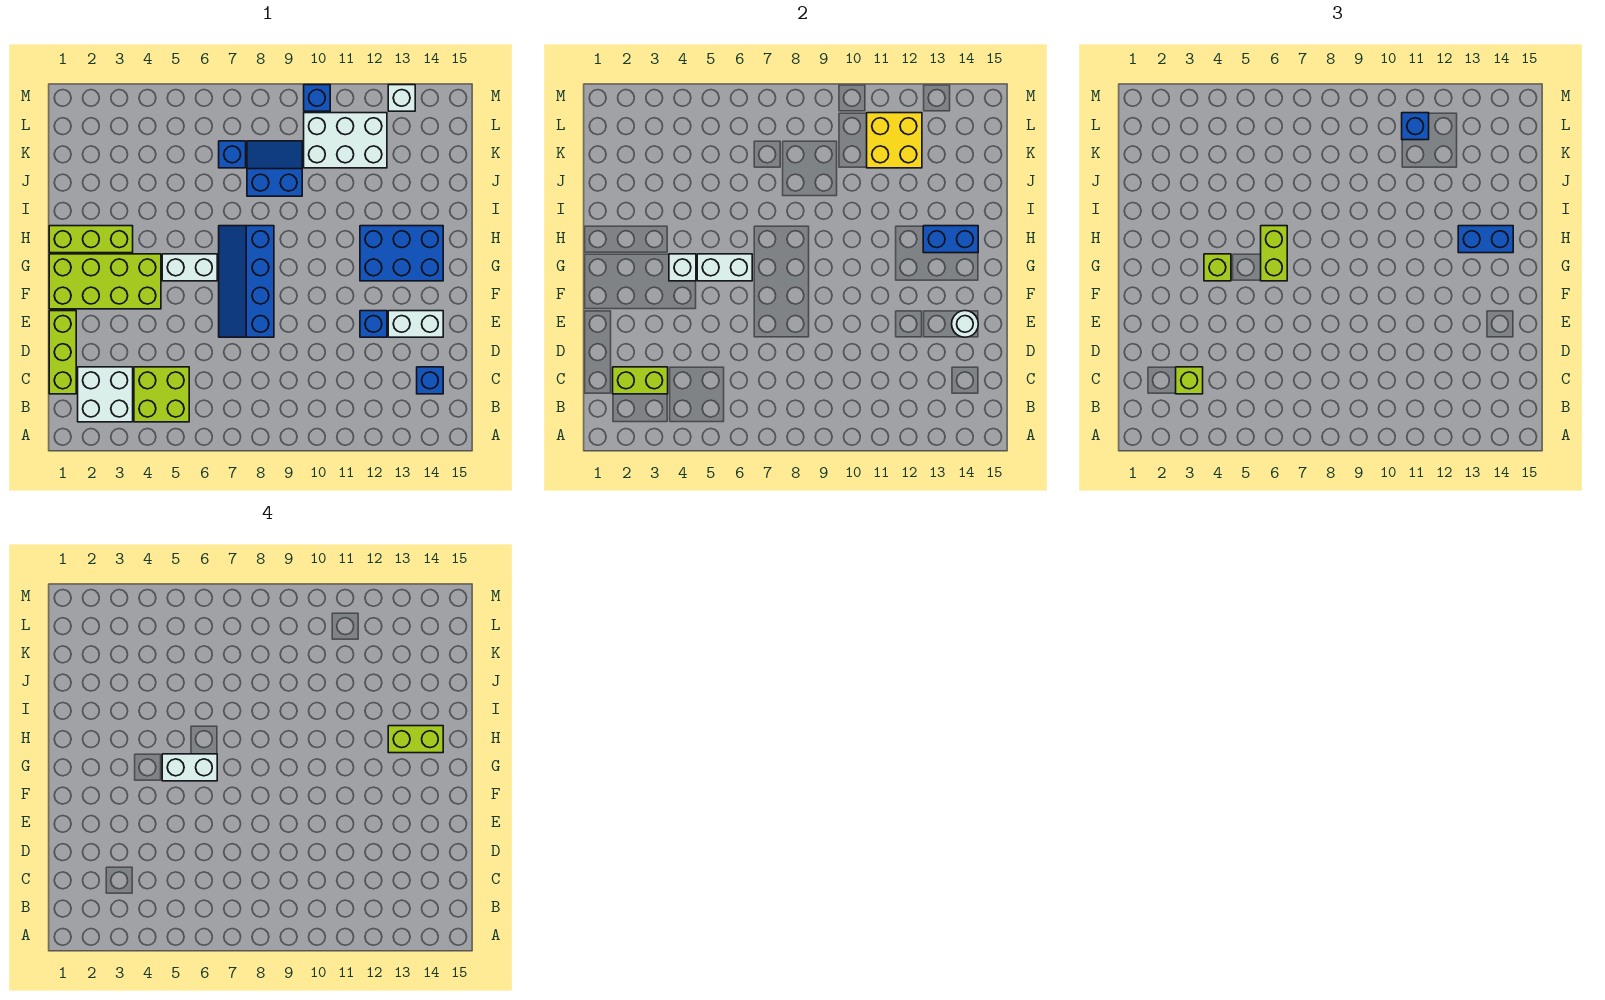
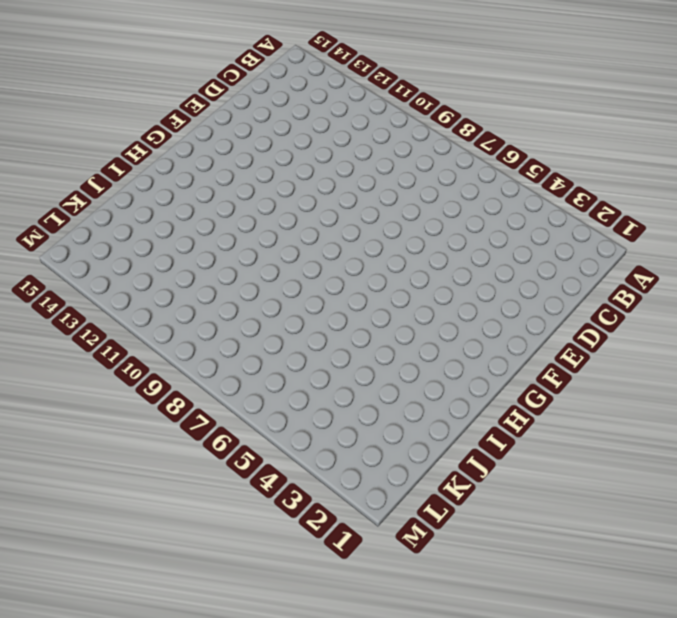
none -> white 2x2 brick [78,367,133,422]
none -> lime 2x2 brick [134,367,189,422]
none -> lime 1x3 brick [49,311,76,394]

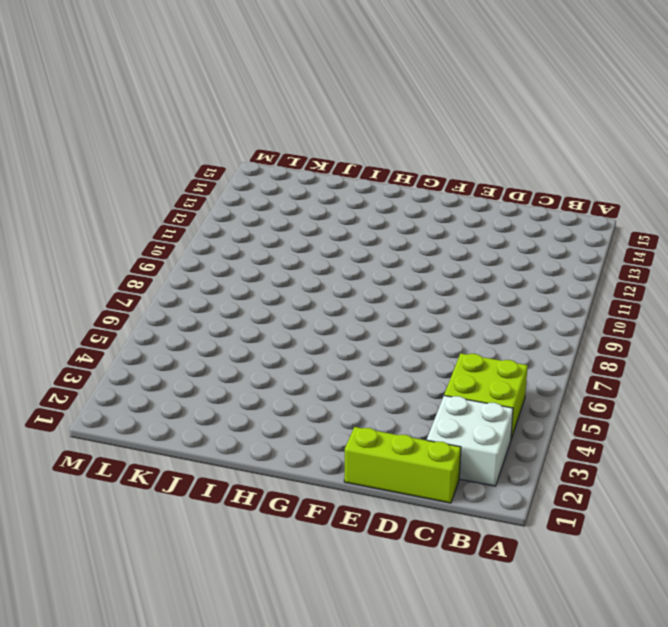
none -> blue 1x1 brick [417,367,443,394]
none -> blue 2x4 slope [219,226,274,337]
none -> blue 1x1 brick [360,311,387,337]

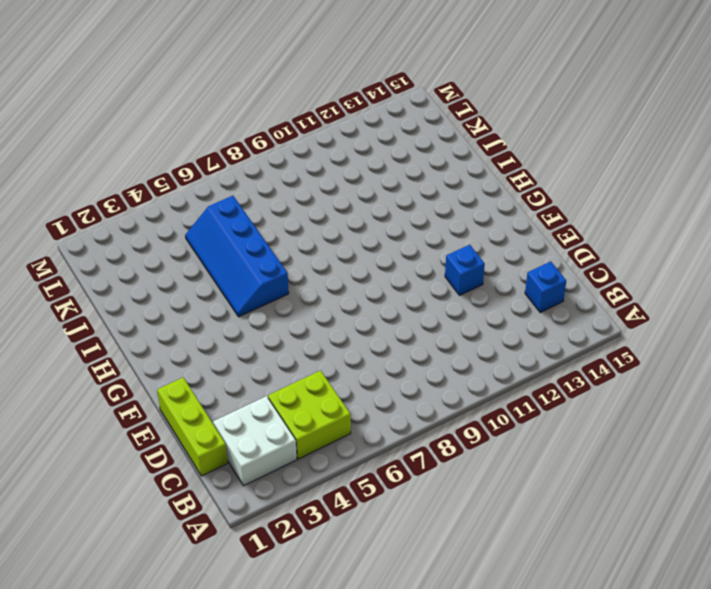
blue 2x4 slope [185,196,289,317] -> blue 2x4 slope moved to [219,226,274,337]
none -> white 1x2 brick [388,311,443,337]
none -> lime 2x4 brick [49,254,161,309]
none -> white 1x2 brick [162,254,217,281]

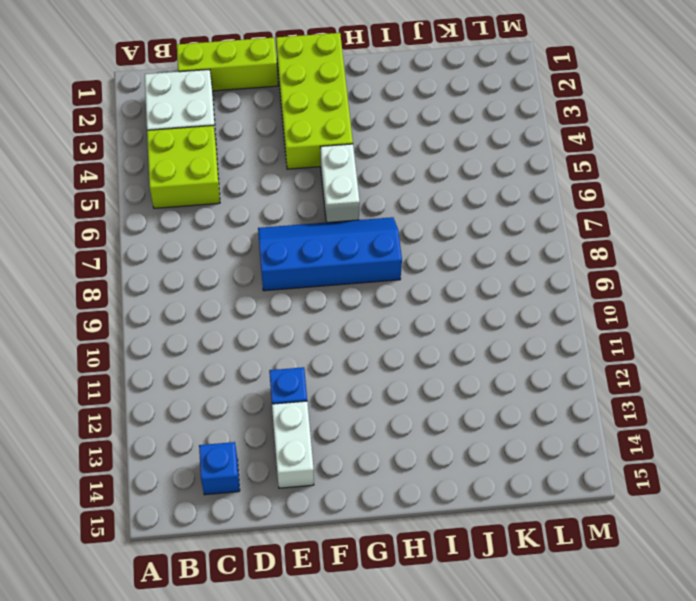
none -> blue 2x3 brick [360,226,443,281]
none -> lime 1x3 brick [49,226,133,253]
none -> blue 2x2 slope [247,141,302,196]

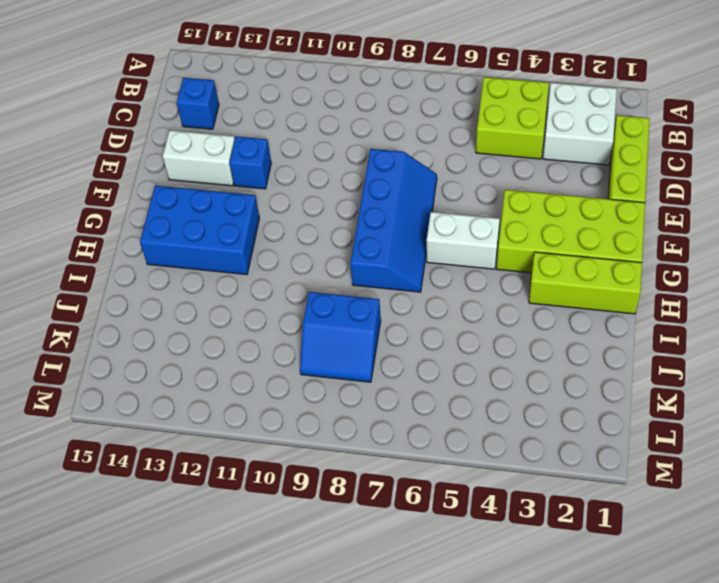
none -> blue 1x1 brick [219,141,246,168]
none -> white 2x3 brick [304,113,387,168]
none -> blue 1x1 brick [304,85,330,111]

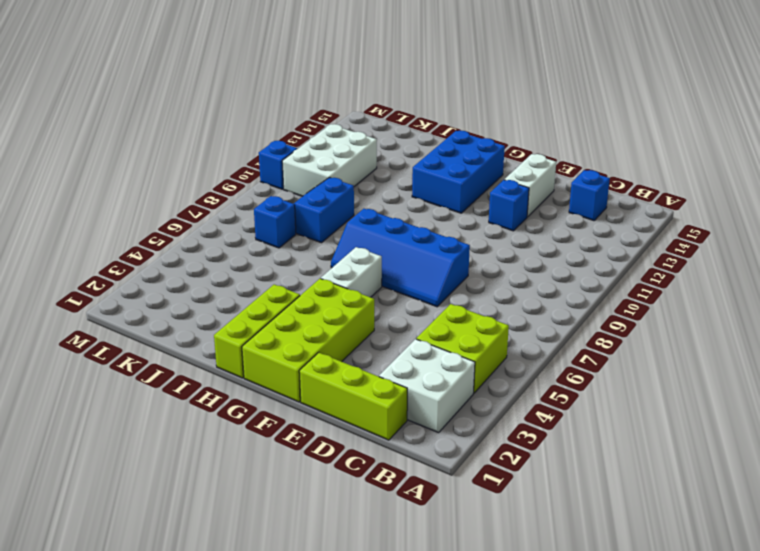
none -> white 1x1 brick [388,85,415,111]
none -> lime 1x2 brick [613,367,668,394]
none -> white 1x1 round brick [952,311,978,337]

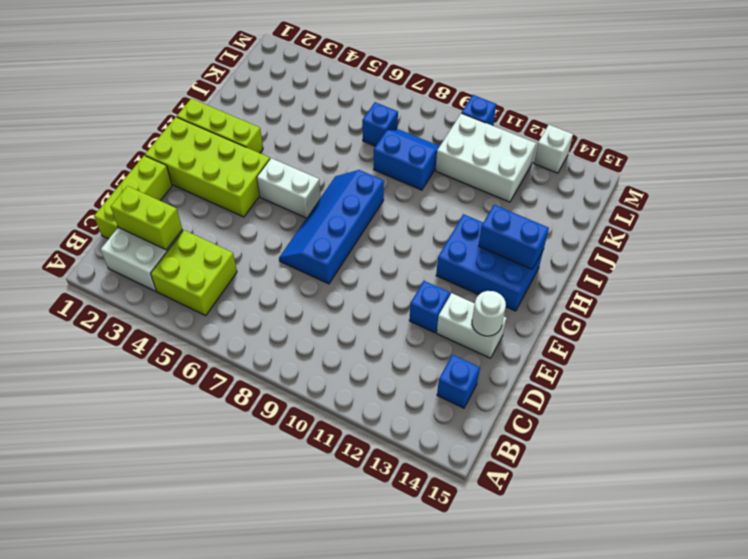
none -> white 1x1 brick [669,254,696,281]
none -> white 1x2 brick [697,254,752,281]
none -> yellow 2x2 brick [867,113,922,168]

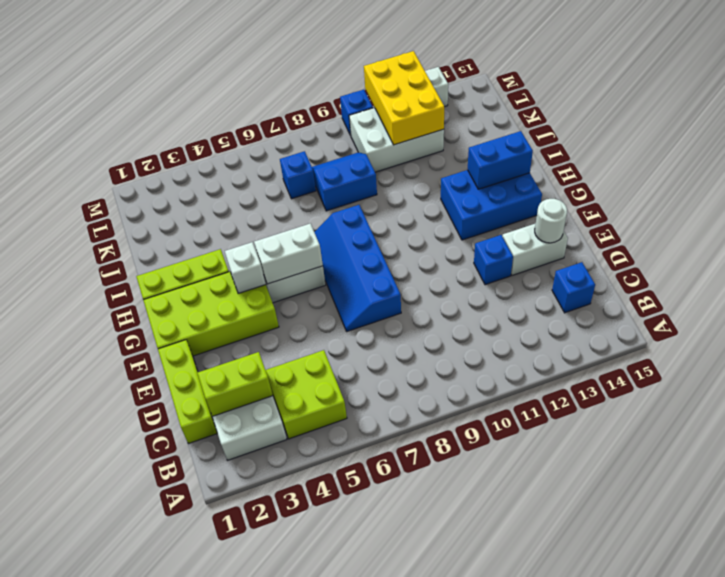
yellow 2x3 brick [364,51,444,145] -> yellow 2x2 brick [867,113,922,168]
none -> lime 1x1 brick [1176,367,1203,394]
none -> lime 1x1 brick [1204,254,1231,281]
none -> lime 1x2 brick [1261,226,1287,281]

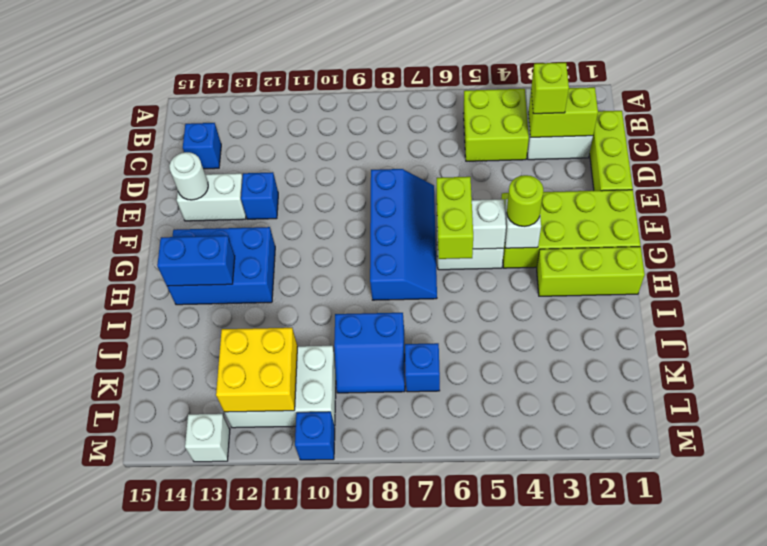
lime 1x1 round brick [507,175,543,227] -> lime 1x1 brick [1204,254,1231,281]
none -> blue 1x2 brick [1458,226,1513,253]
none -> blue 1x1 brick [1402,113,1429,140]
none -> white 1x2 brick [162,754,217,781]

